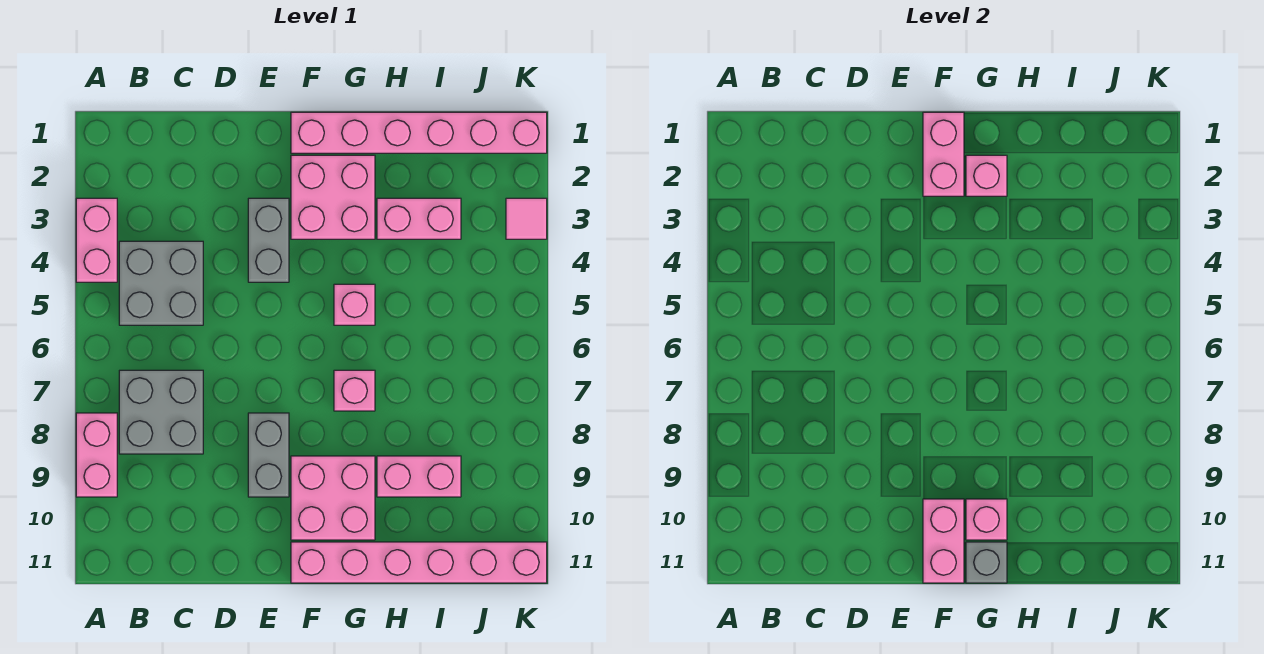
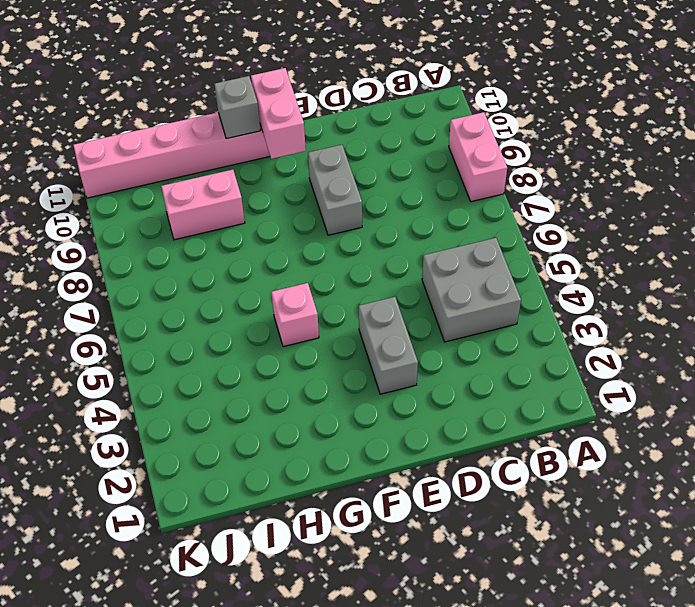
none -> pink 1x2 brick [76,198,117,282]
none -> grey 2x2 brick [119,370,203,454]
none -> pink 1x6 brick [291,112,547,153]

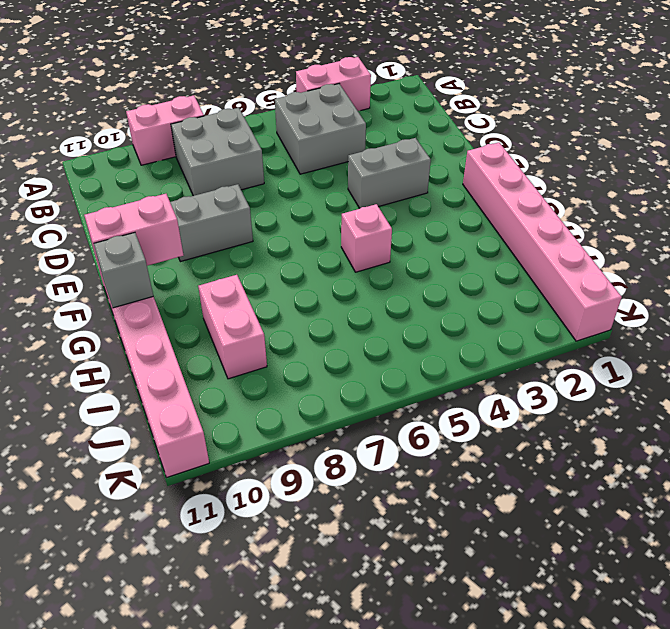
none -> pink 2x2 brick [291,155,375,239]
none -> pink 2x2 brick [291,456,375,540]
none -> pink 1x1 brick [334,370,375,411]

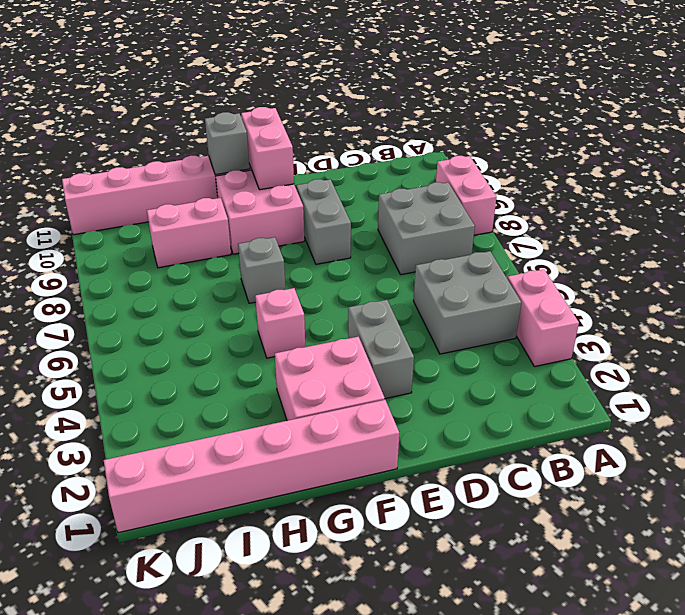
grey 1x1 brick [238,237,285,303] -> pink 1x1 brick [334,370,375,411]
none -> pink 1x2 brick [377,198,461,239]
none -> pink 1x1 tile [506,198,547,239]
none -> pink 1x2 brick [923,112,964,196]

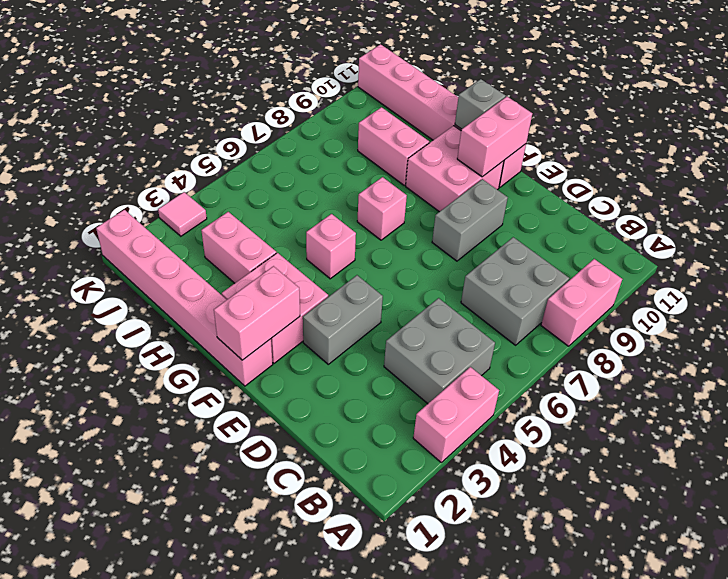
none -> pink 1x1 brick [966,155,1007,196]
none -> pink 1x1 brick [966,499,1007,540]

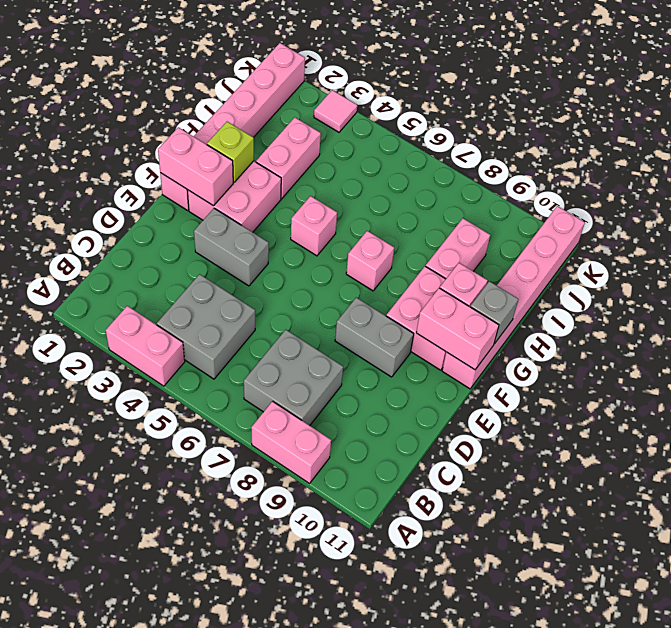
lime 1x1 brick [207,122,254,182] -> pink 1x1 brick [966,155,1007,196]

